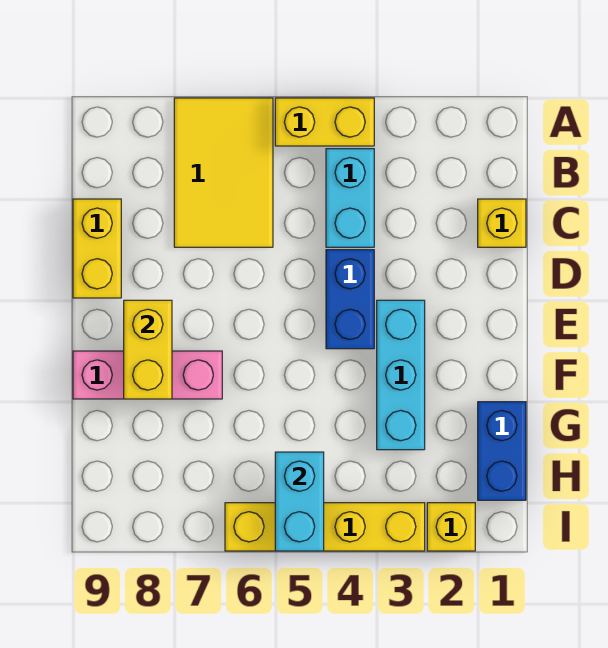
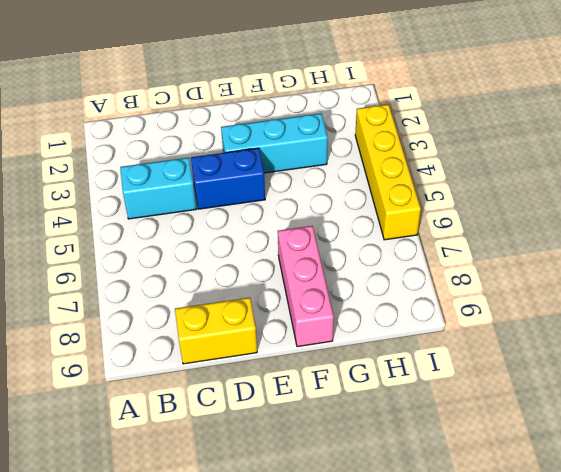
none -> yellow 1x2 brick [275,98,374,146]
none -> yellow 2x3 tile [174,98,273,247]
none -> yellow 1x1 brick [478,199,526,247]

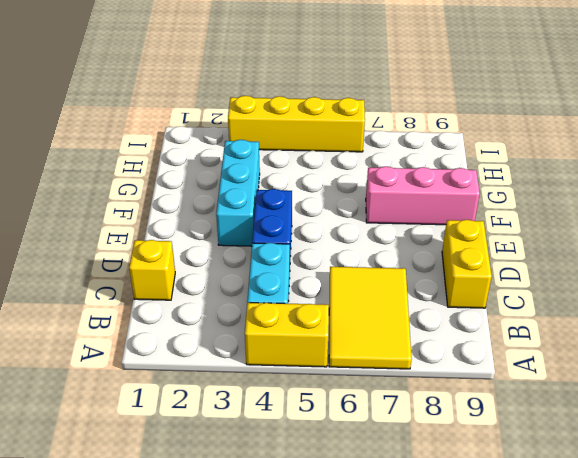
none -> blue 1x2 brick [478,402,526,500]
none -> yellow 1x1 brick [427,503,475,551]
none -> yellow 1x2 brick [124,300,172,399]

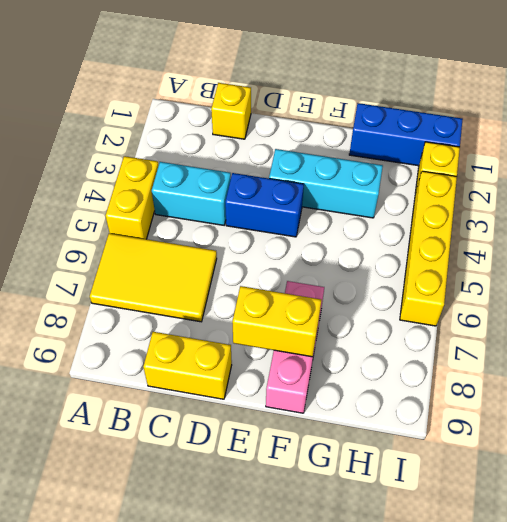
blue 1x3 brick [349,103,463,166] -> blue 1x2 brick [478,402,526,500]
none -> cyan 1x2 brick [275,452,324,551]

